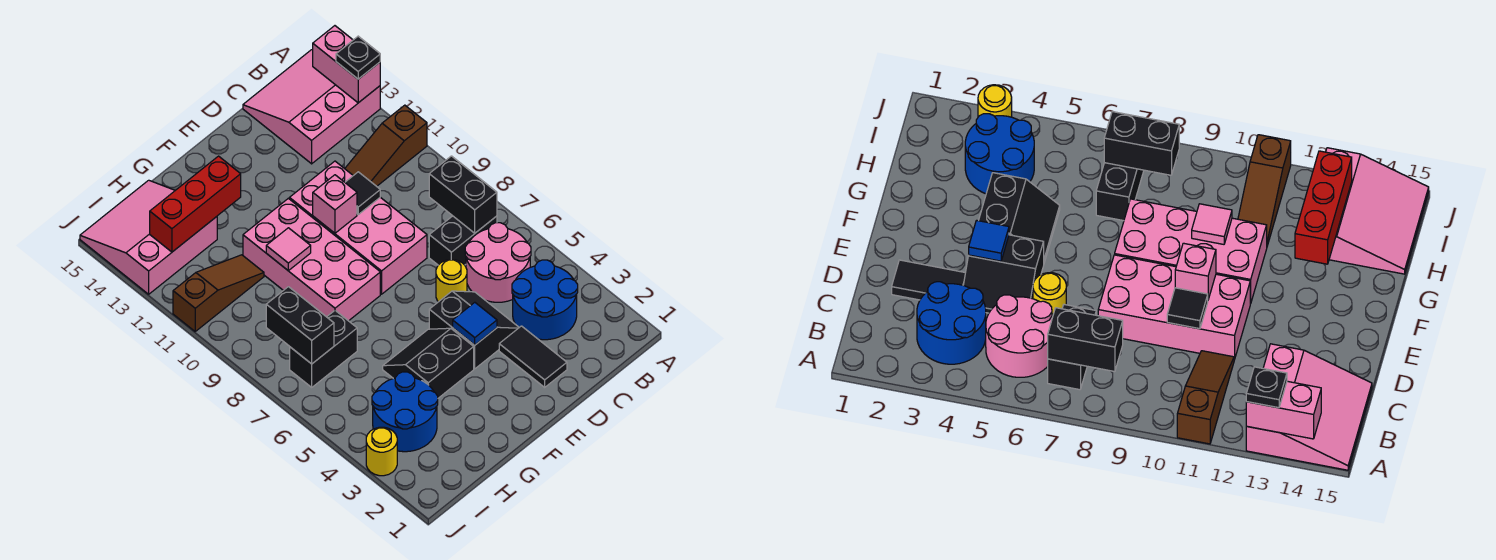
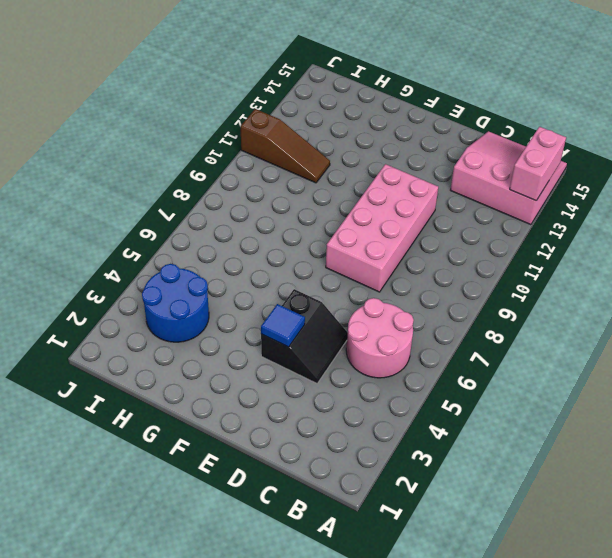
none -> brown 1x3 slope [345,105,427,186]
none -> blue 2x2 round brick [512,260,578,340]
none -> black 1x2 brick [429,216,497,265]

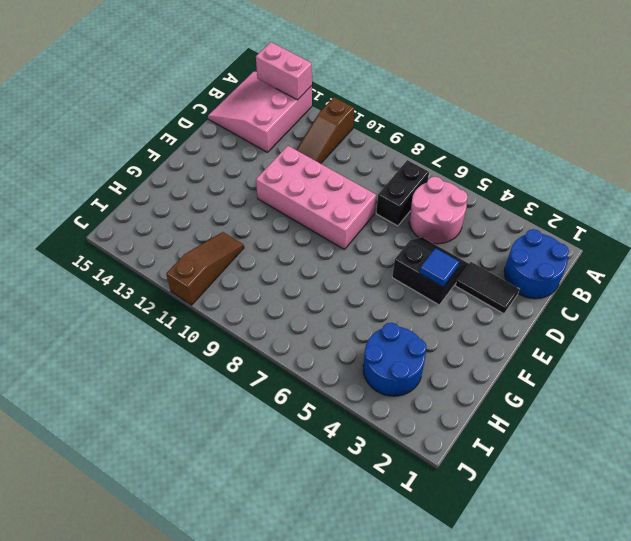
blue 2x2 round brick [504,229,569,299] -> blue 2x2 round brick moved to [512,260,578,340]
none -> yellow 1x1 round brick [436,260,467,302]
none -> black 2x2 slope [383,328,474,398]
none -> pink 2x4 brick [243,198,380,321]

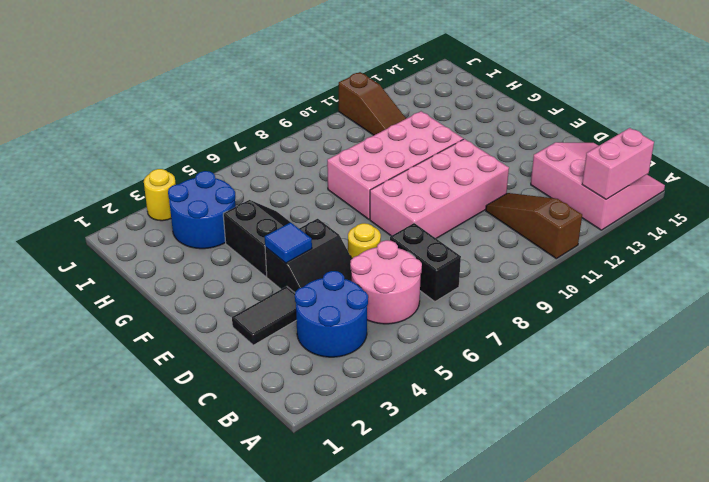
none -> black 1x2 brick [290,311,357,387]
none -> pink 3x3 slope [80,180,217,294]
none -> black 1x2 brick [429,156,497,233]

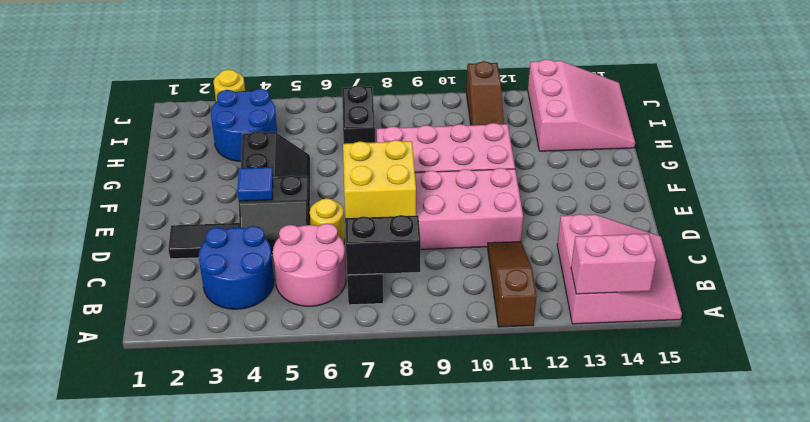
yellow 2x2 brick [343,140,416,218] -> none
none -> black 1x1 tile [345,172,380,214]
none -> pink 1x1 brick [313,175,357,233]
none -> pink 1x1 tile [266,228,311,271]

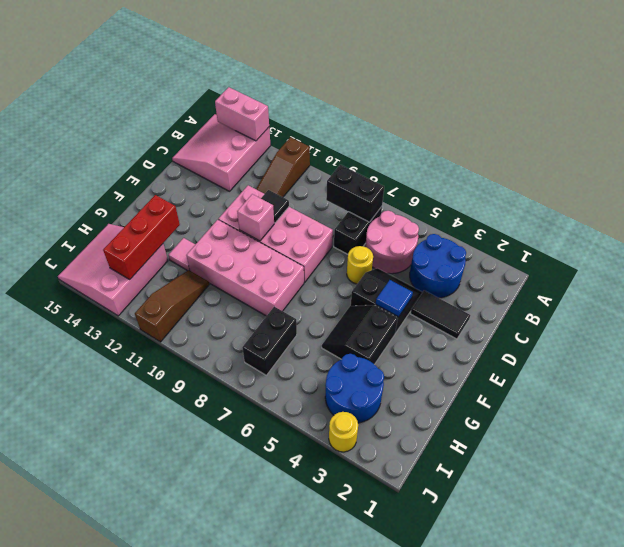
pink 1x1 tile [169,238,195,271] -> pink 1x1 tile moved to [266,228,311,271]
none -> black 1x2 brick [266,287,334,364]
none -> black 1x1 plate [336,36,380,79]

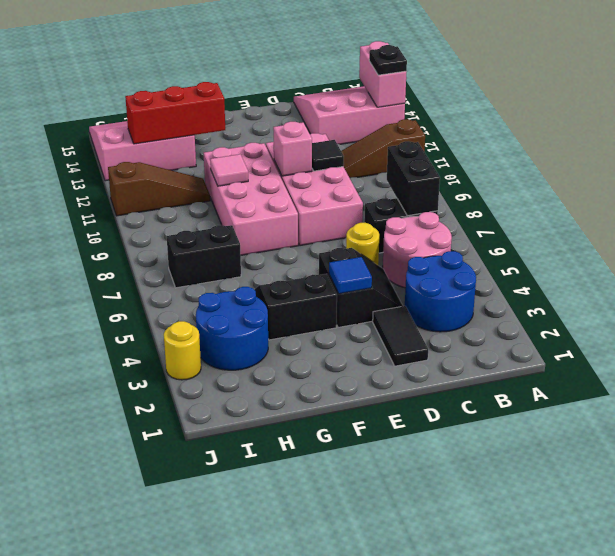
none -> black 1x2 brick [266,287,334,364]

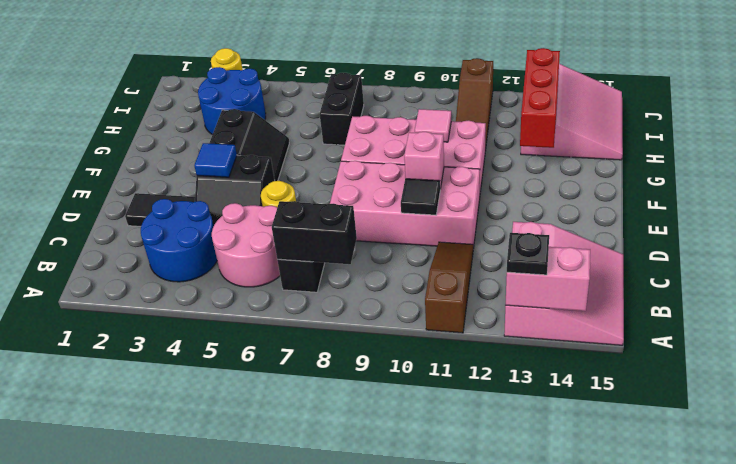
none -> black 1x2 brick [266,287,334,364]

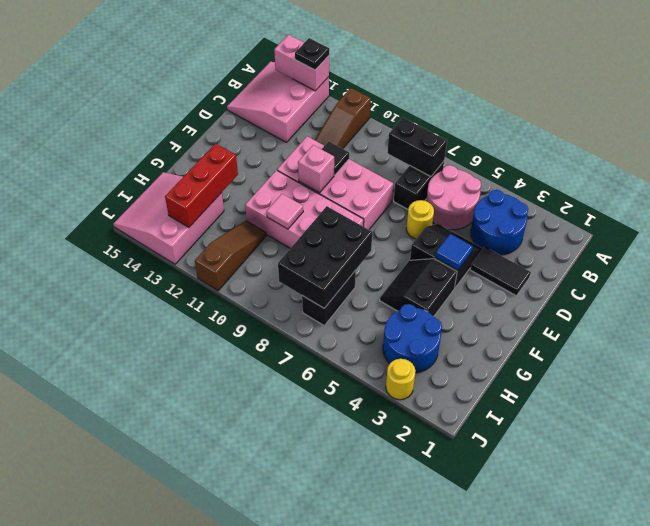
black 2x3 brick [278,206,372,308] -> black 1x2 brick [266,287,334,364]

